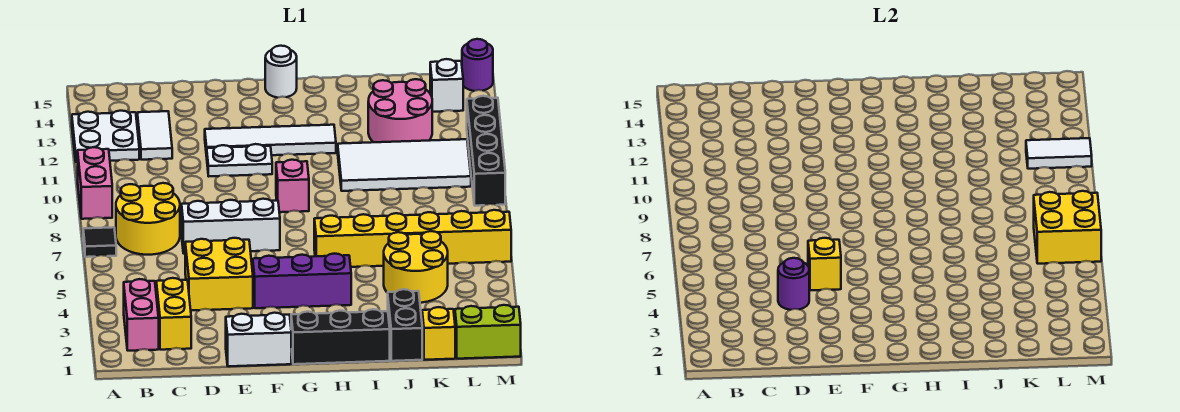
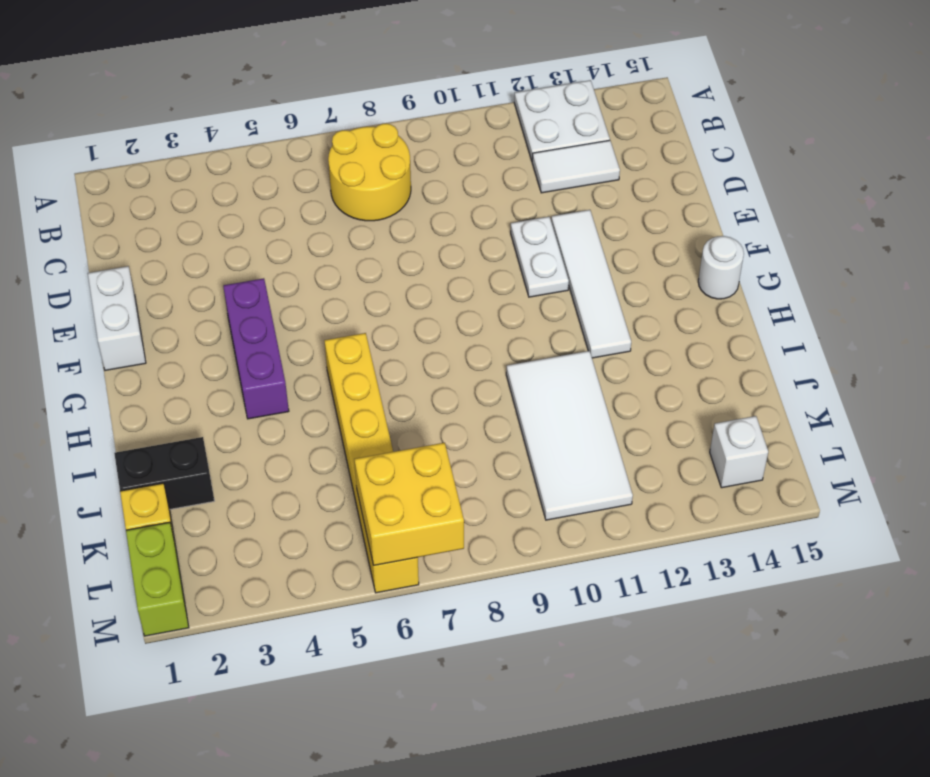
none -> black 1x1 tile [83,227,116,257]
none -> pink 1x2 brick [78,147,112,219]
none -> pink 1x2 brick [124,279,159,351]
none -> yellow 1x2 brick [156,278,191,350]

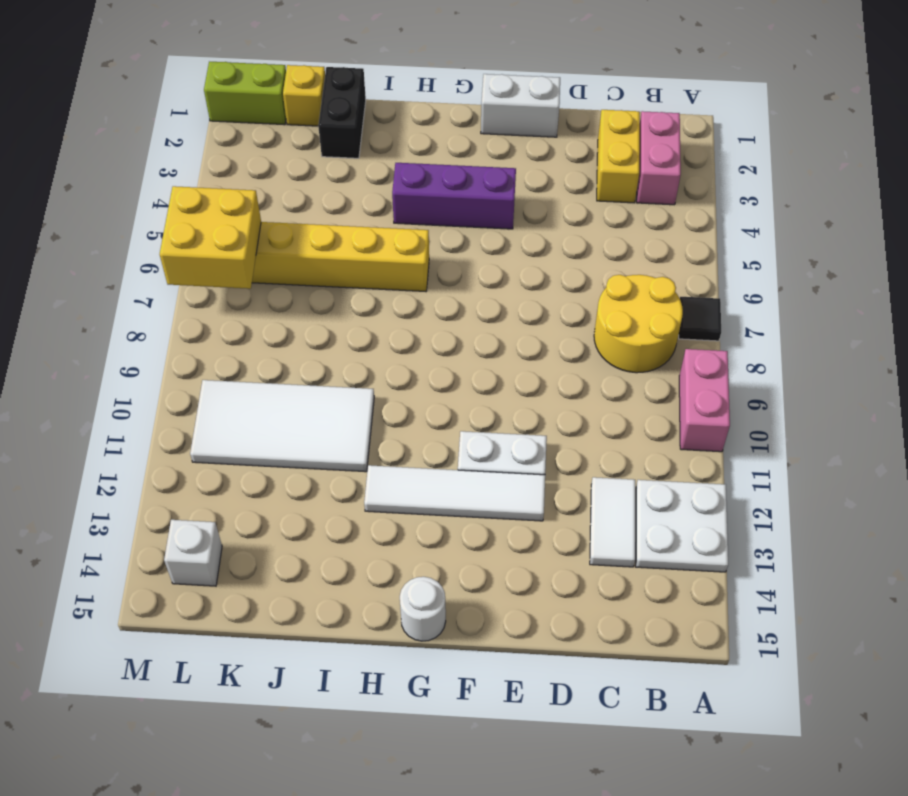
none -> yellow 2x2 brick [185,238,253,311]
none -> white 1x3 brick [182,199,280,254]
none -> black 1x3 brick [291,309,390,364]
none -> pink 1x1 brick [276,160,309,212]

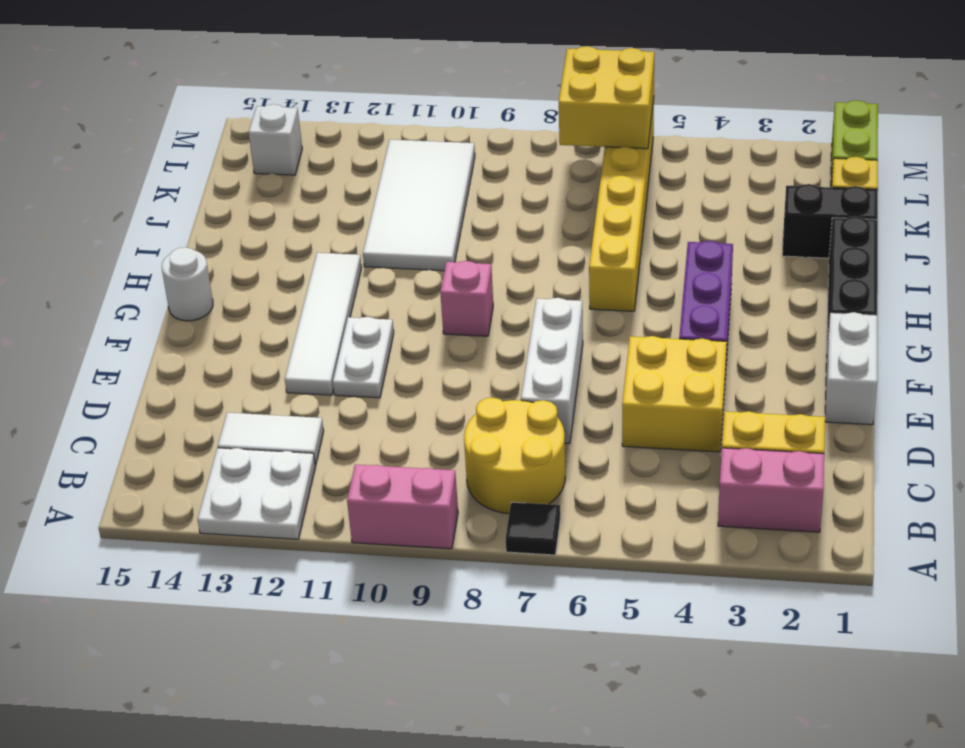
none -> yellow 2x2 round brick [384,231,448,303]
none -> pink 2x2 round brick [368,79,432,142]
none -> black 1x4 brick [467,96,505,206]
none -> purple 1x1 round brick [462,39,493,91]

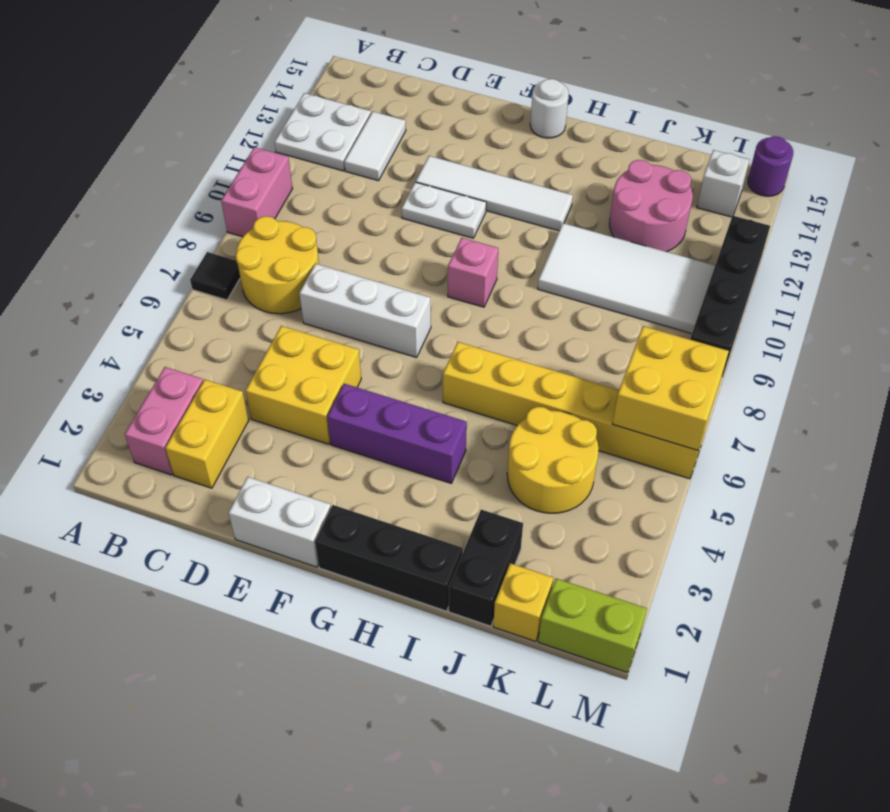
none -> purple 1x1 round brick [778,258,809,310]
none -> yellow 1x1 brick [808,238,841,290]
none -> white 1x2 tile [1026,138,1092,169]

